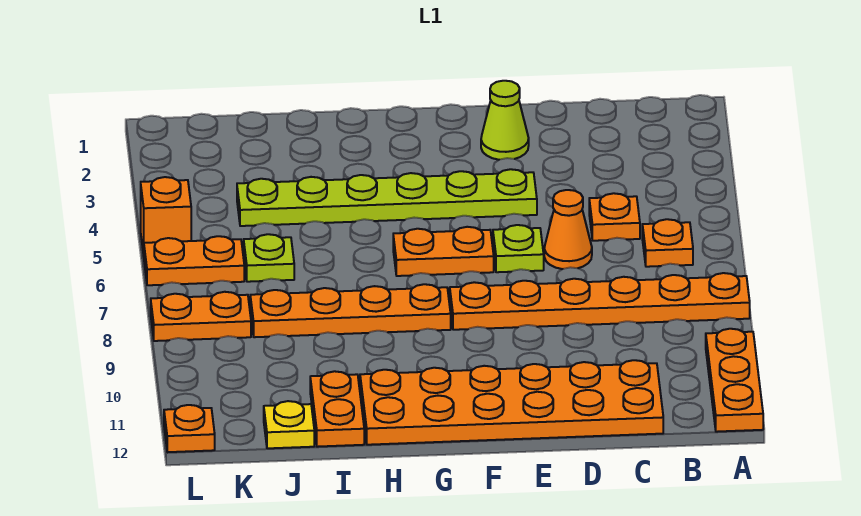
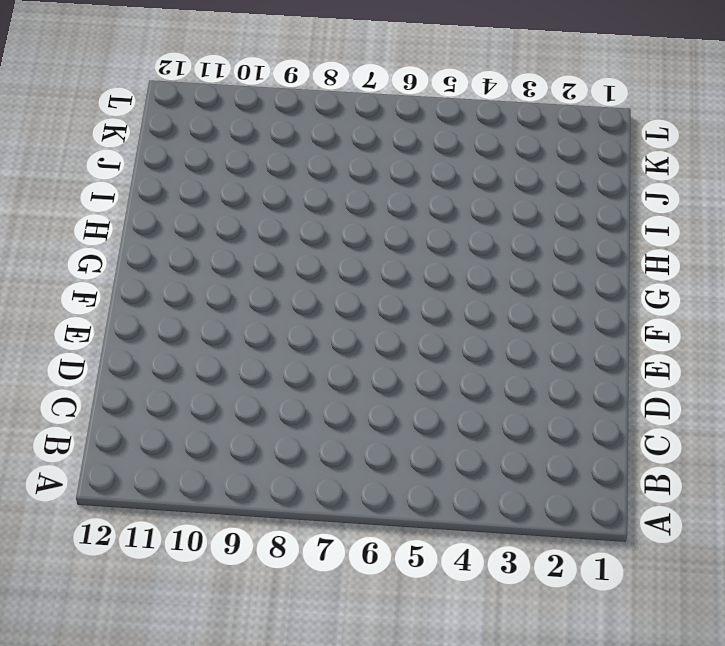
none -> orange 1x6 plate [450,273,750,330]
none -> orange 1x3 plate [706,329,763,432]
none -> orange 1x1 plate [642,219,693,267]

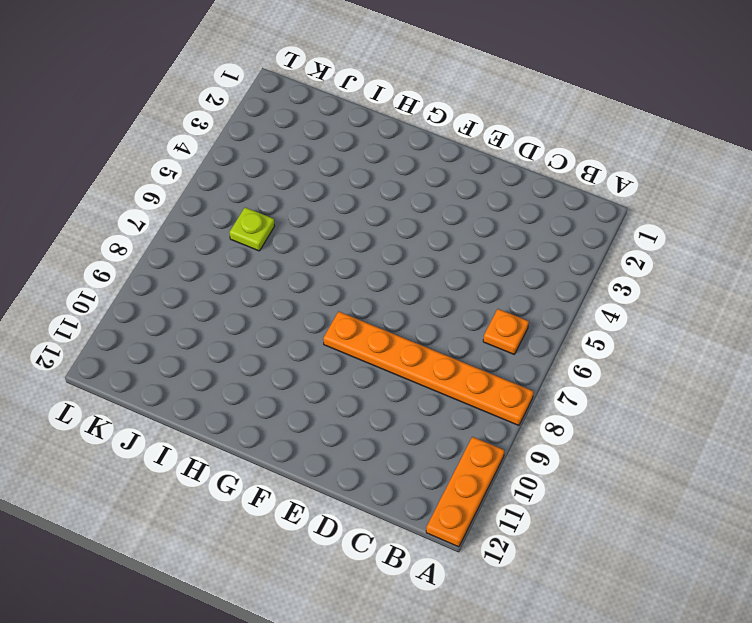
none -> orange 1x1 plate [589,193,640,241]
none -> orange 2x6 plate [360,360,663,445]
none -> orange 1x1 cone [544,190,592,269]

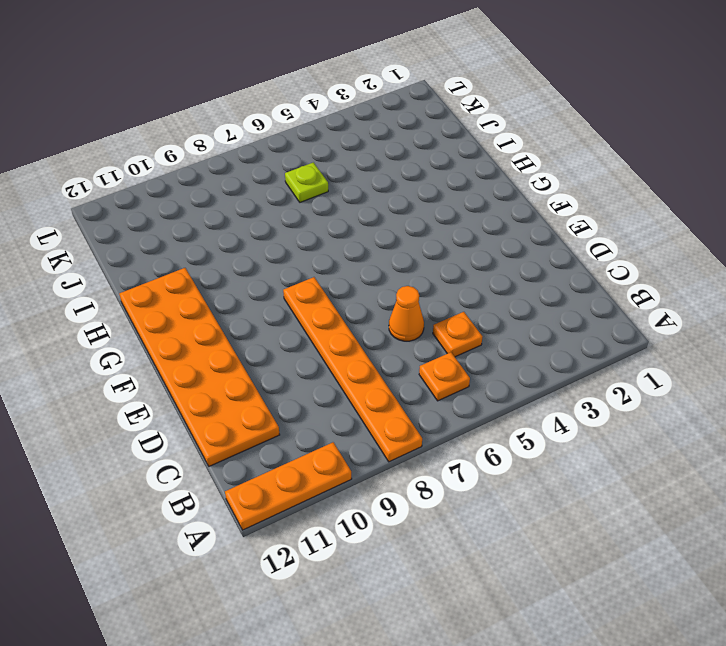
none -> lime 1x1 cone [481,81,529,160]
none -> lime 1x6 plate [237,169,537,226]
none -> lime 1x1 plate [493,225,544,272]

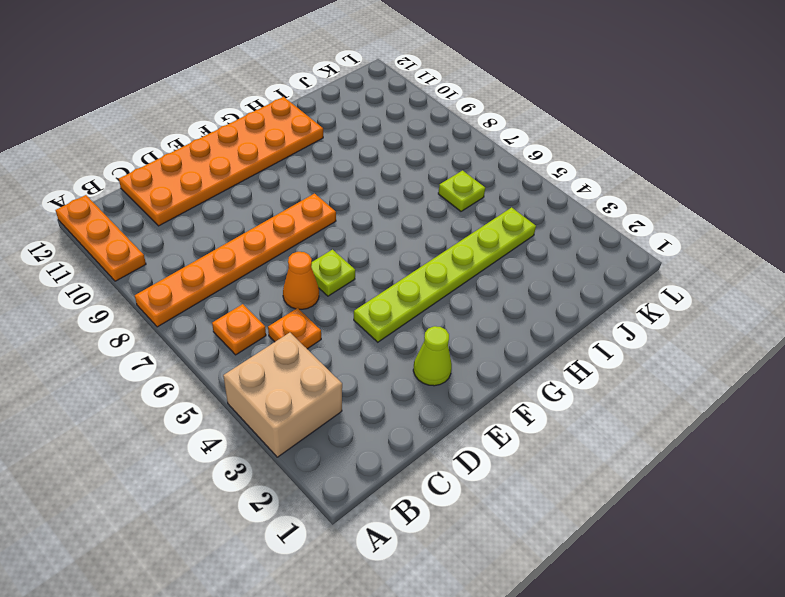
tan 2x2 brick [223,333,342,457] -> none
none -> orange 1x2 plate [393,227,494,276]
none -> orange 1x4 plate [250,284,451,337]
none -> orange 1x2 plate [310,371,364,447]

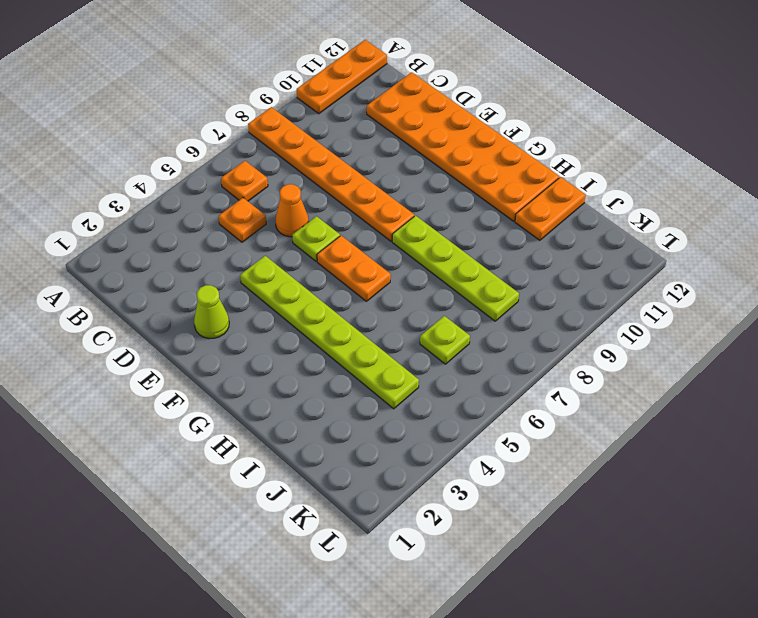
lime 1x4 plate [392,216,519,321] -> orange 1x4 plate [250,284,451,337]
none -> yellow 1x1 plate [264,401,314,448]
none -> orange 1x2 plate [144,236,244,285]
none -> orange 1x2 plate [151,292,251,341]

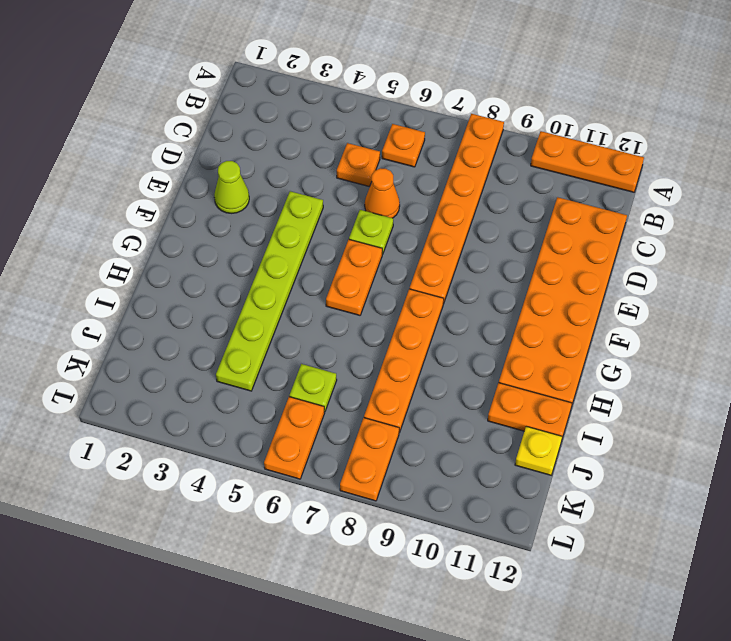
none -> orange 1x1 brick [141,177,191,256]
none -> orange 1x1 plate [164,405,215,452]

